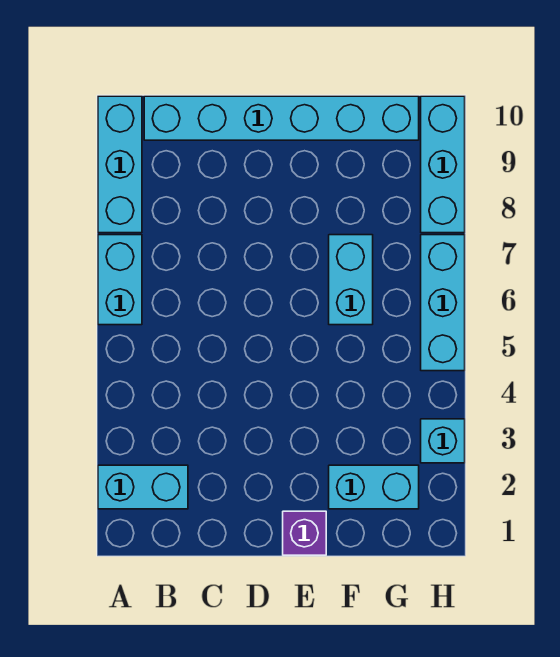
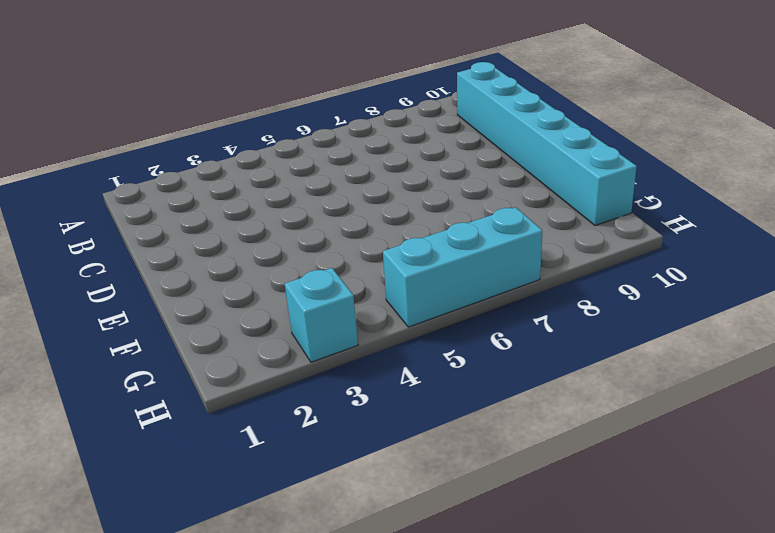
none -> cyan 1x2 brick [98,465,188,509]
none -> cyan 1x2 brick [98,235,142,325]

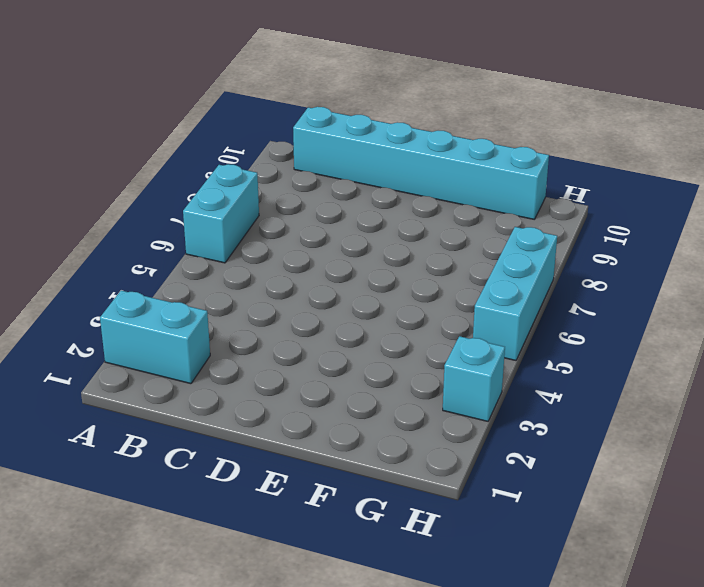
none -> cyan 1x3 brick [98,96,142,233]
none -> purple 1x1 brick [283,511,326,555]

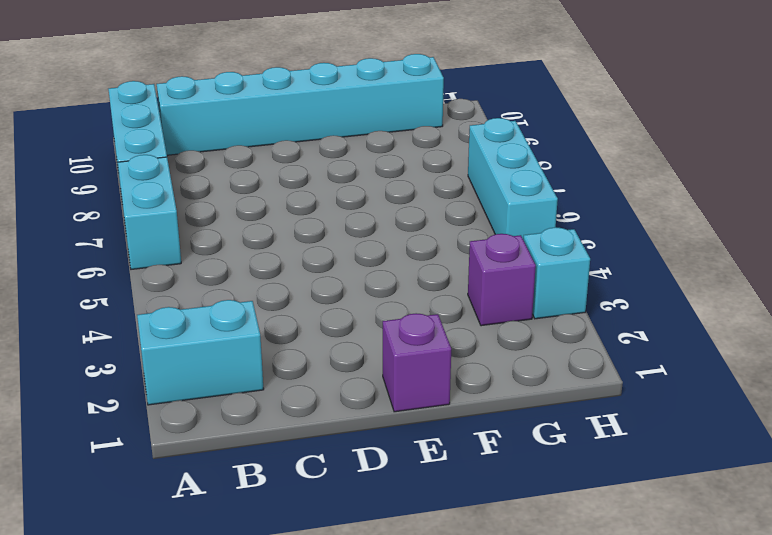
purple 1x1 brick [468,234,536,326] -> none
none -> cyan 1x2 brick [329,465,419,509]
none -> cyan 1x2 brick [329,235,373,325]

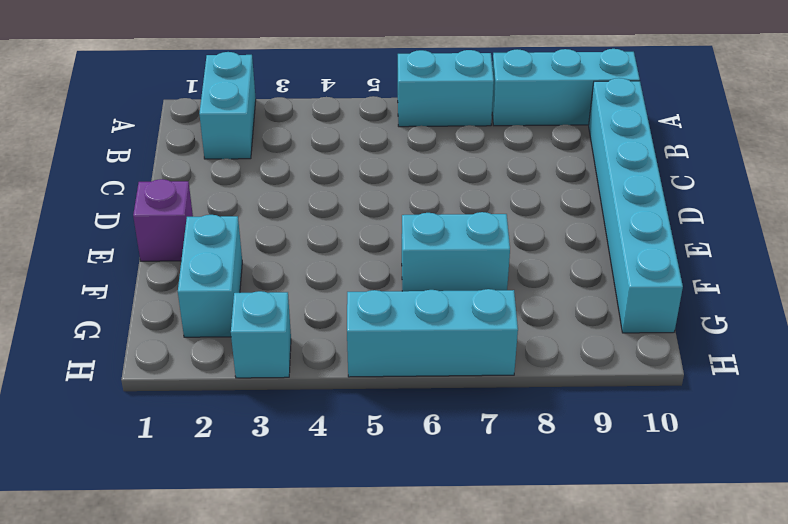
none -> cyan 1x3 brick [421,96,465,233]

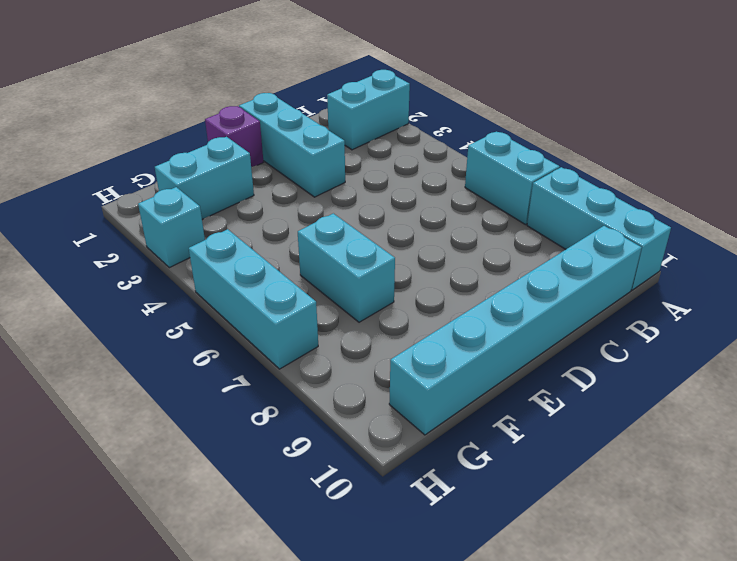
cyan 1x3 brick [239,93,345,197] -> cyan 1x3 brick moved to [421,96,465,233]

